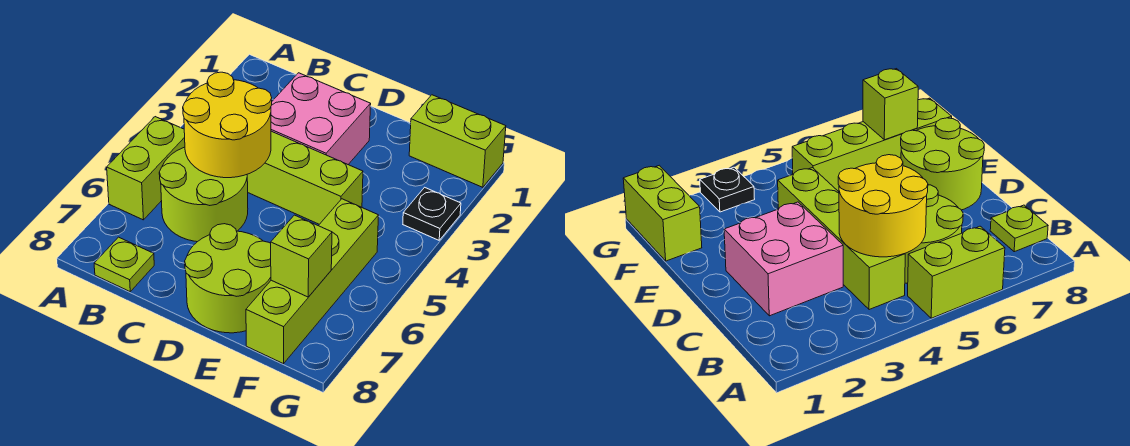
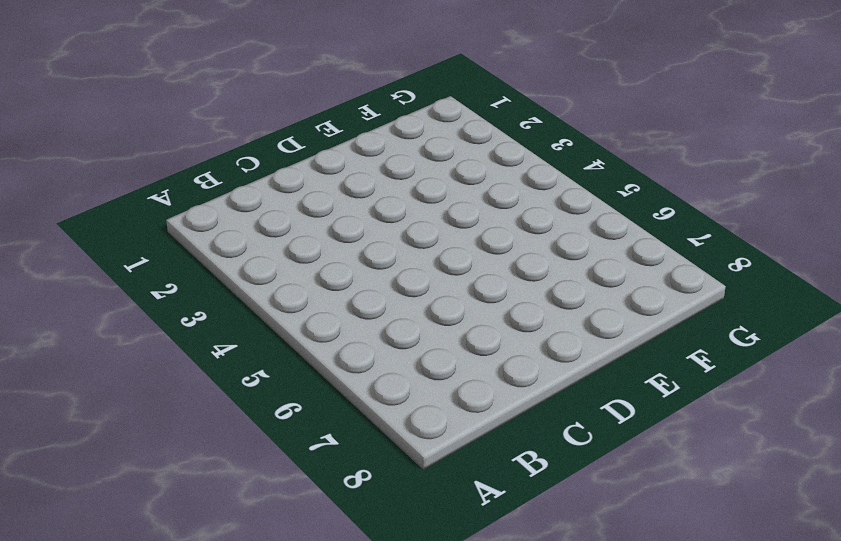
none -> lime 1x2 brick [107,117,185,220]
none -> lime 1x4 brick [247,131,363,224]

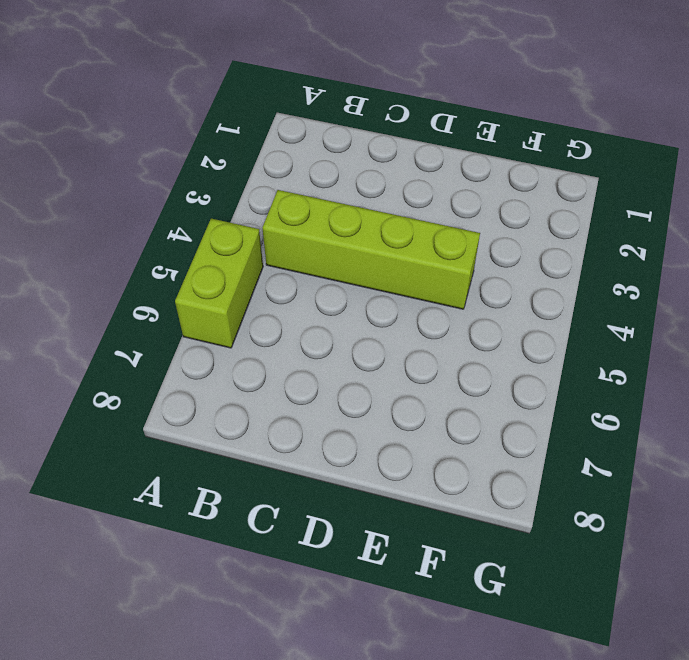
none -> lime 2x2 round brick [159,147,248,242]
none -> lime 1x1 plate [94,237,154,291]

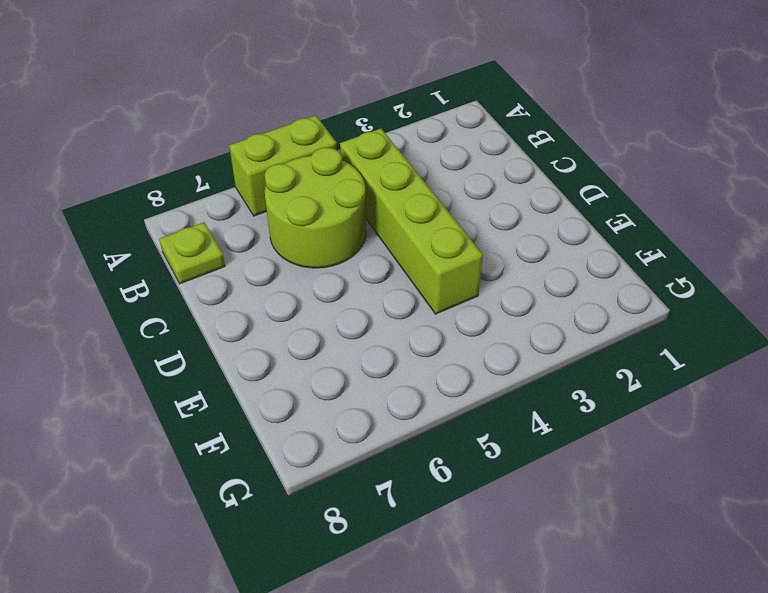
none -> pink 2x2 brick [271,73,371,164]
none -> lime 2x2 round brick [185,224,271,333]

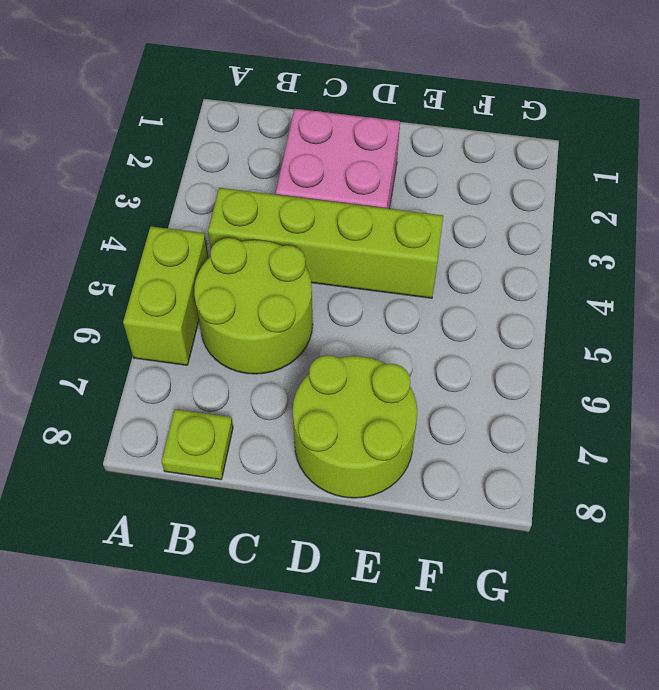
none -> lime 1x2 brick [409,95,506,187]
none -> lime 1x4 brick [246,199,379,364]

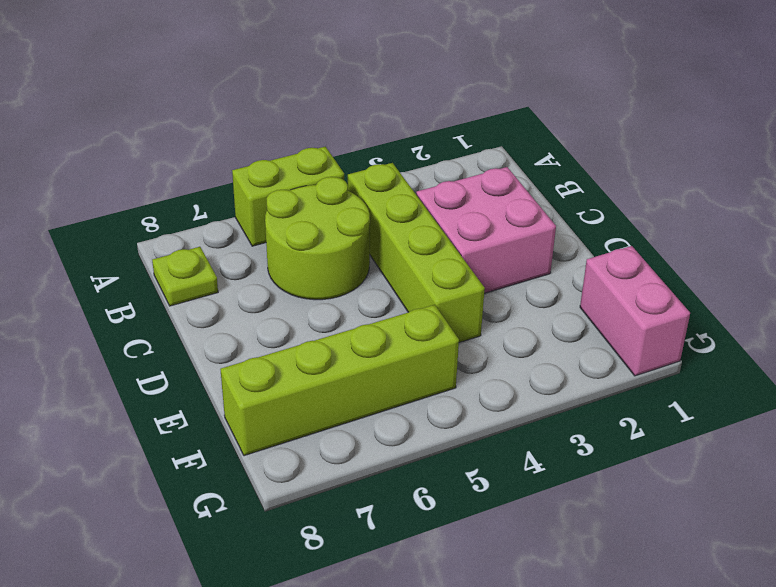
pink 1x2 brick [580,246,690,376] -> lime 1x2 brick [409,95,506,187]
none -> lime 2x2 round brick [185,224,271,333]
none -> black 1x1 plate [403,187,461,240]

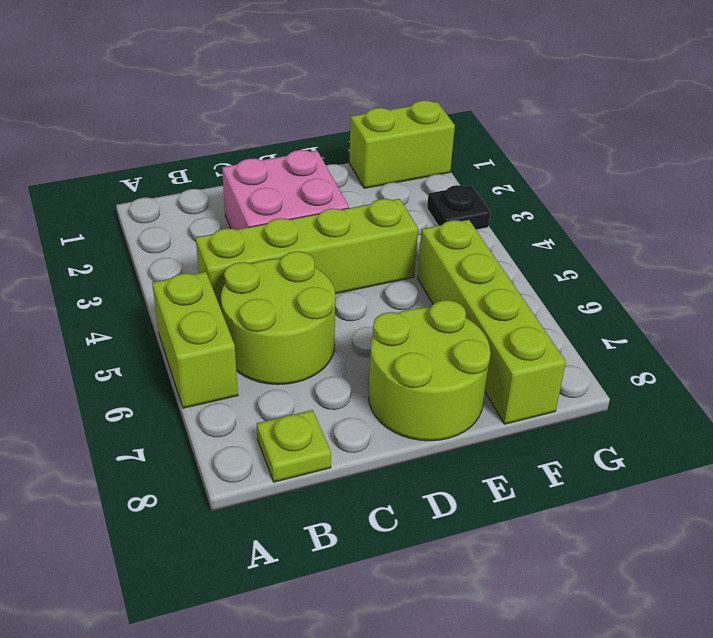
none -> yellow 2x2 round brick [183,72,272,178]
none -> lime 1x1 brick [271,215,332,297]

